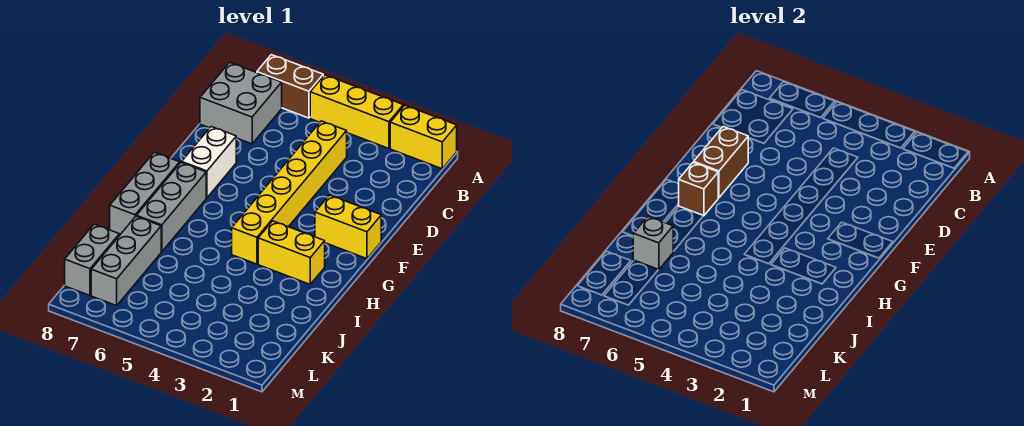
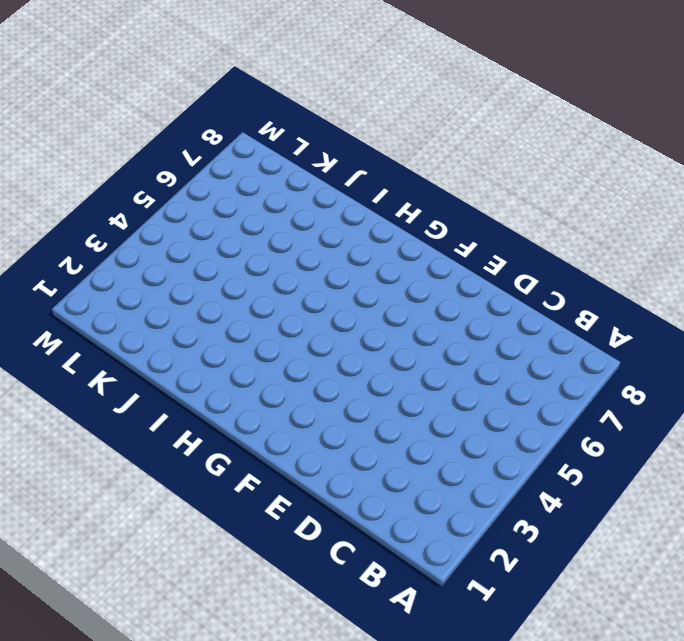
none -> yellow 1x2 brick [390,105,457,169]
none -> yellow 1x3 brick [310,75,403,148]
none -> brown 1x2 brick [257,55,323,118]

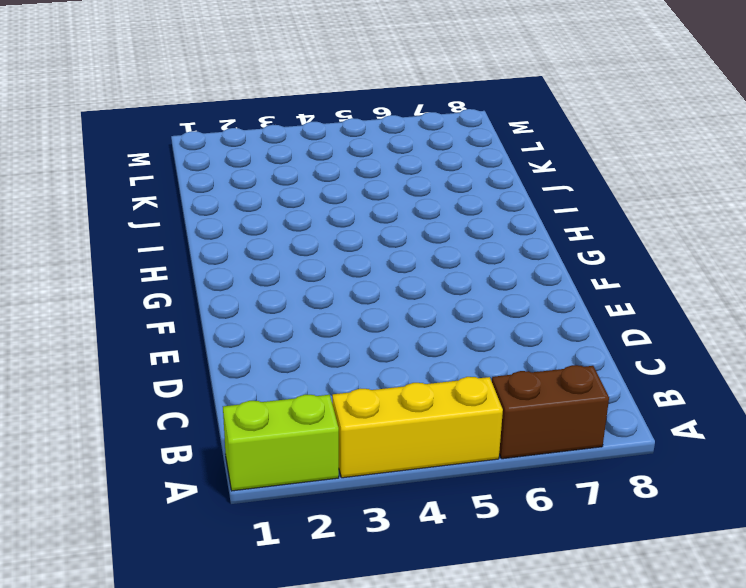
lime 1x2 brick [223,395,339,491] -> yellow 1x2 brick [390,105,457,169]
none -> grey 2x2 brick [200,62,282,144]
none -> yellow 1x6 brick [232,121,347,264]
none -> white 1x2 brick [182,127,236,198]

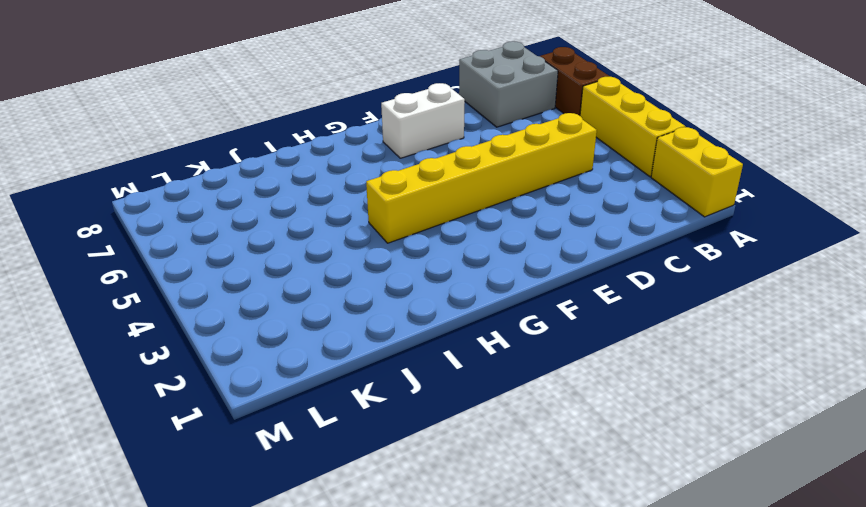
none -> yellow 1x2 brick [315,195,381,259]
none -> grey 1x3 brick [136,162,206,252]
none -> grey 1x3 brick [110,152,180,236]

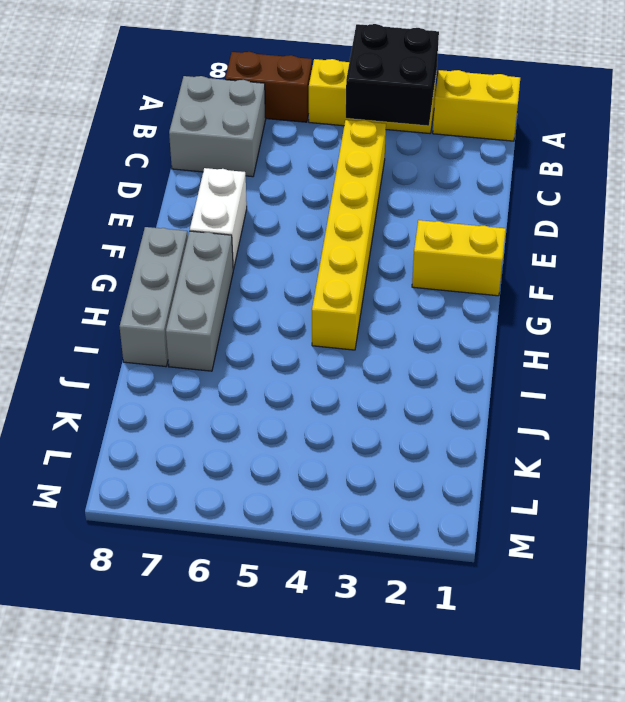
black 2x2 brick [346,24,439,126] -> none
none -> yellow 1x2 brick [258,221,325,284]
none -> grey 1x3 brick [91,217,161,306]
none -> grey 1x2 brick [65,224,119,295]

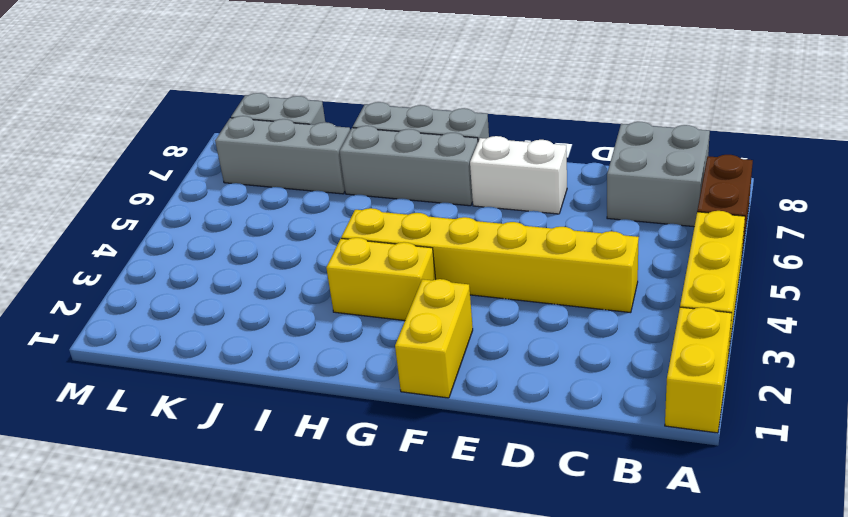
yellow 1x2 brick [326,238,436,321] -> yellow 1x2 brick turned to [258,221,325,284]
none -> brown 1x2 brick [694,127,748,198]
none -> brown 1x1 brick [679,162,718,216]
none -> grey 1x1 brick [633,217,673,270]

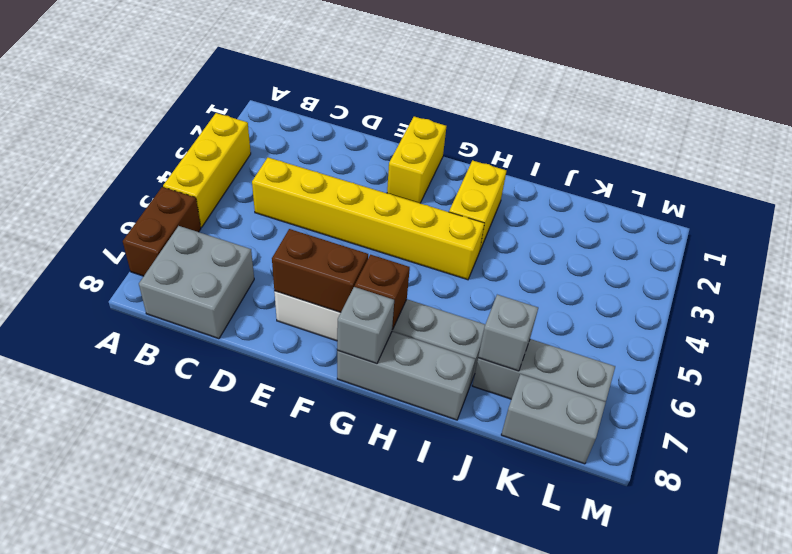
grey 1x1 brick [337,287,394,364] -> none
none -> yellow 1x2 brick [390,105,457,169]

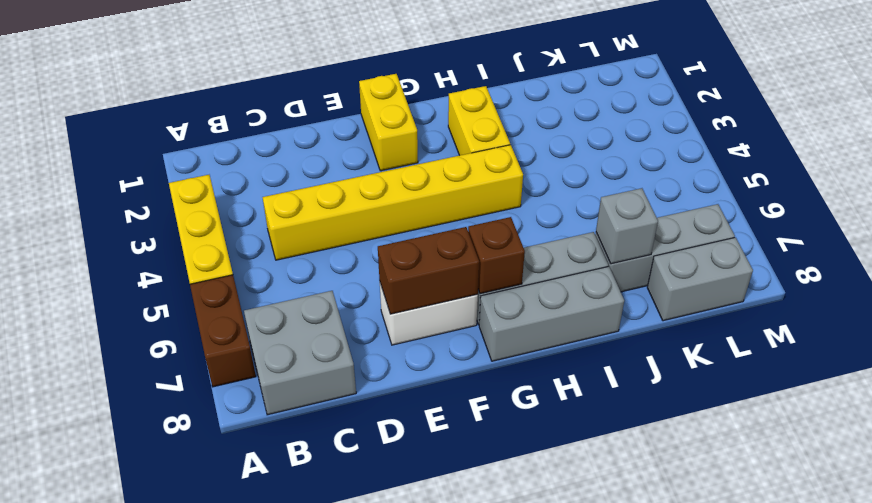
none -> yellow 1x2 brick [390,105,457,169]

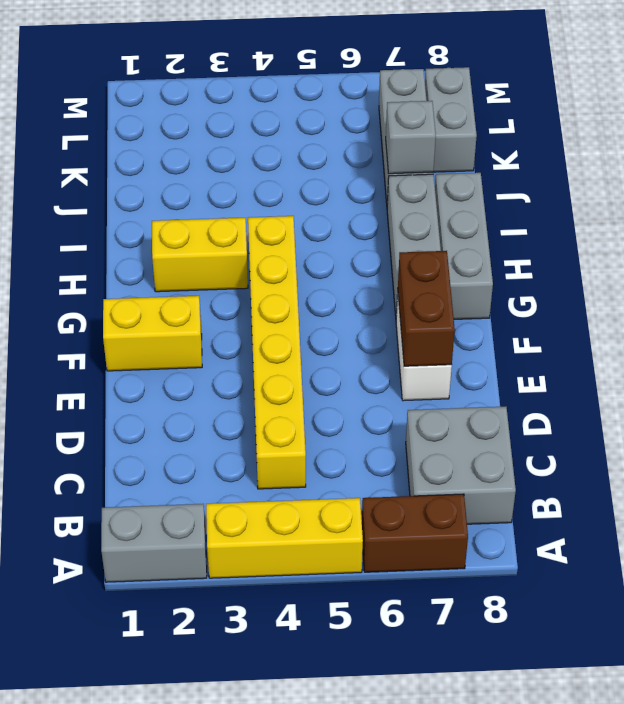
grey 1x2 brick [101,504,207,582] -> yellow 1x2 brick [390,105,457,169]
none -> brown 1x1 brick [679,162,718,216]

